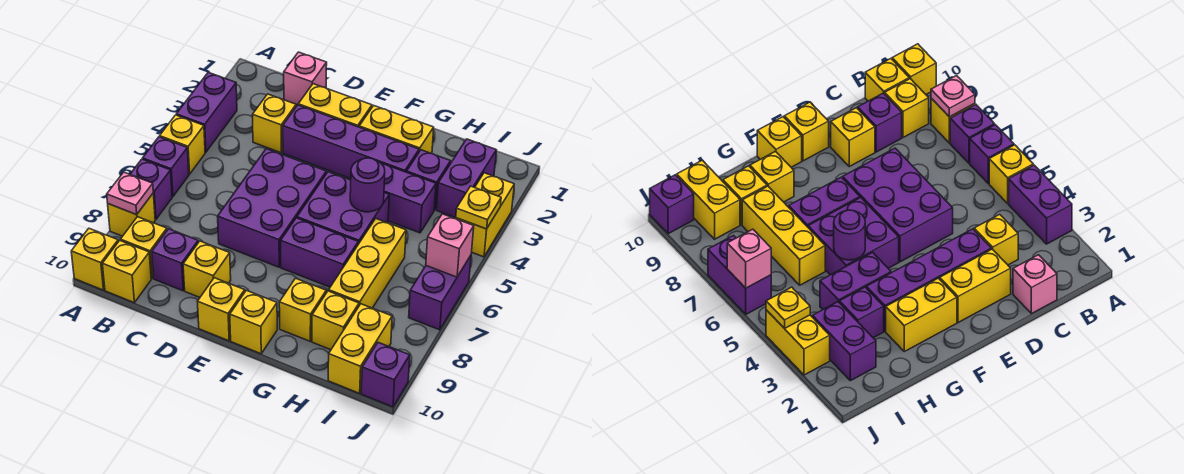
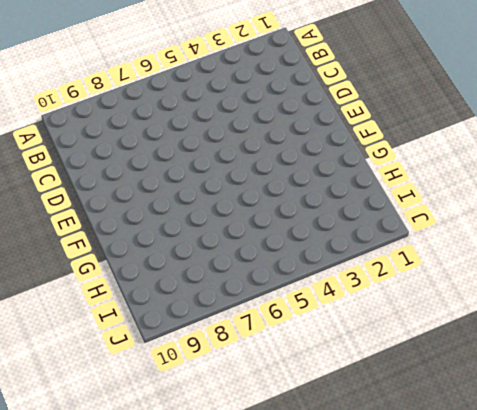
none -> purple 1x2 brick [176,72,237,152]
none -> yellow 1x1 brick [160,115,205,174]
none -> purple 1x1 brick [143,137,189,197]
none -> purple 1x1 brick [130,159,172,219]

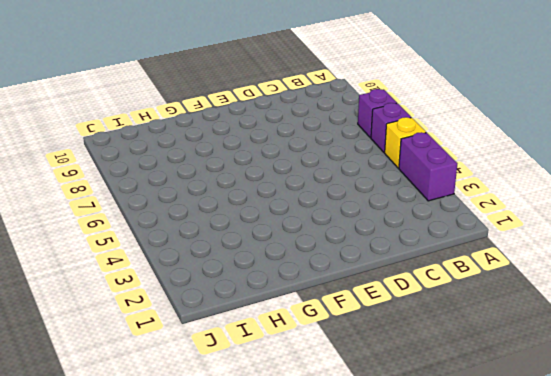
none -> yellow 1x1 brick [108,194,155,236]
none -> yellow 1x1 brick [71,228,118,290]
none -> yellow 1x1 brick [121,217,167,278]
none -> yellow 1x1 brick [102,241,151,303]

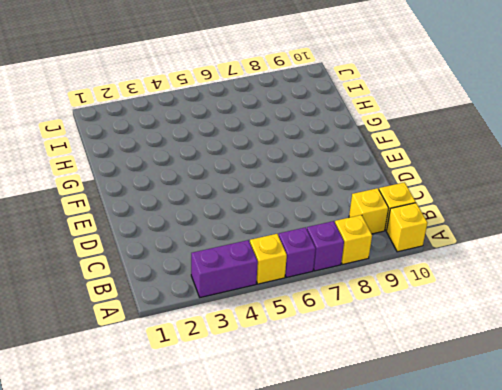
none -> pink 1x1 brick [284,52,327,105]
none -> yellow 1x1 brick [252,94,296,153]
none -> purple 1x1 brick [152,229,198,291]
none -> yellow 1x2 brick [298,84,372,127]

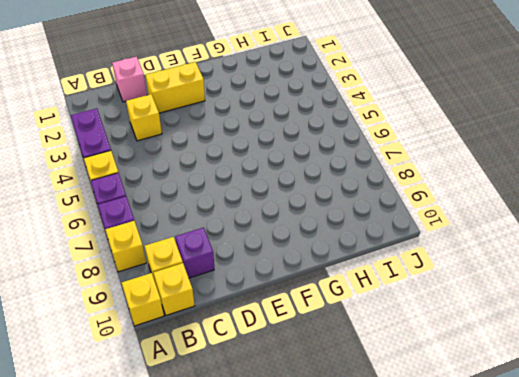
none -> purple 1x4 brick [283,105,419,179]
none -> purple 2x3 brick [218,149,326,267]
none -> yellow 1x1 brick [183,241,231,297]
none -> yellow 1x1 brick [197,278,245,341]

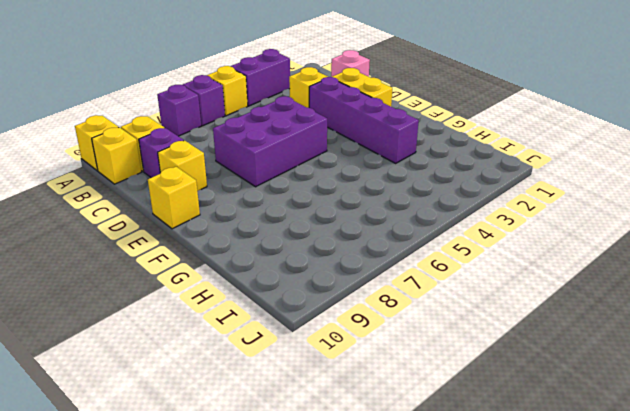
none -> yellow 1x1 brick [108,194,155,236]
none -> yellow 1x2 brick [359,106,434,154]
none -> purple 2x2 brick [297,172,389,244]
none -> purple 1x2 brick [281,218,358,287]

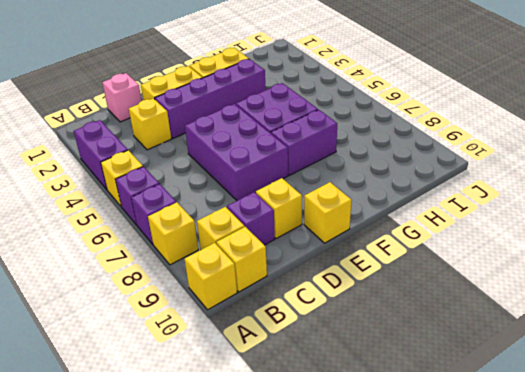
none -> yellow 1x1 brick [230,290,277,354]
none -> purple 1x2 brick [381,163,436,233]
none -> yellow 1x1 brick [279,278,326,341]
none -> purple 1x1 brick [407,150,451,210]

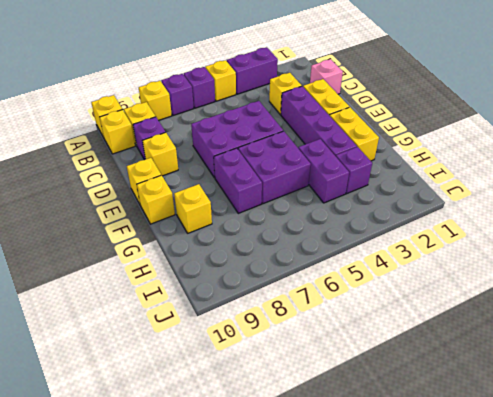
none -> yellow 1x3 brick [329,219,406,308]
none -> yellow 1x1 brick [312,291,359,350]
none -> purple 1x2 brick [437,139,496,218]
none -> yellow 1x2 brick [328,304,392,393]

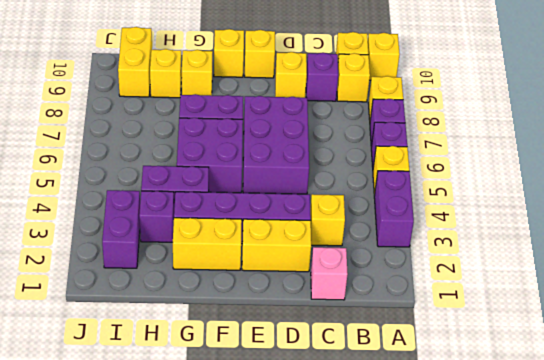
none -> yellow 1x3 brick [329,219,406,308]
none -> yellow 1x2 brick [456,173,514,257]
none -> purple 1x2 brick [409,256,471,330]
none -> purple 1x1 brick [361,342,410,407]

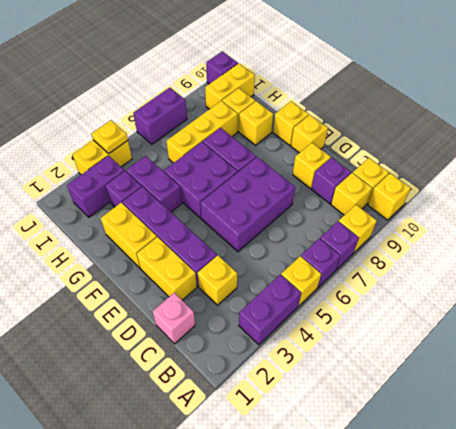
none -> pink 1x1 plate [107,172,153,215]
none -> purple 1x1 round brick [350,158,385,212]
none -> pink 1x1 brick [426,214,474,277]

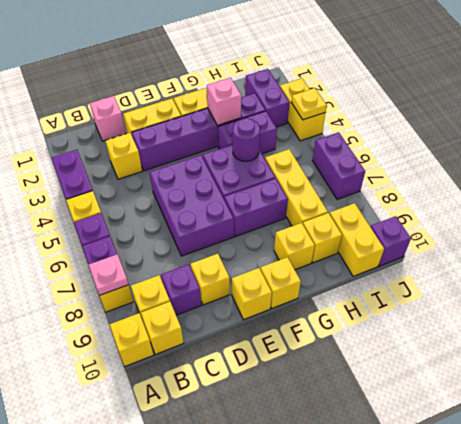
pink 1x1 brick [207,78,241,125] -> pink 1x1 brick moved to [426,214,474,277]

